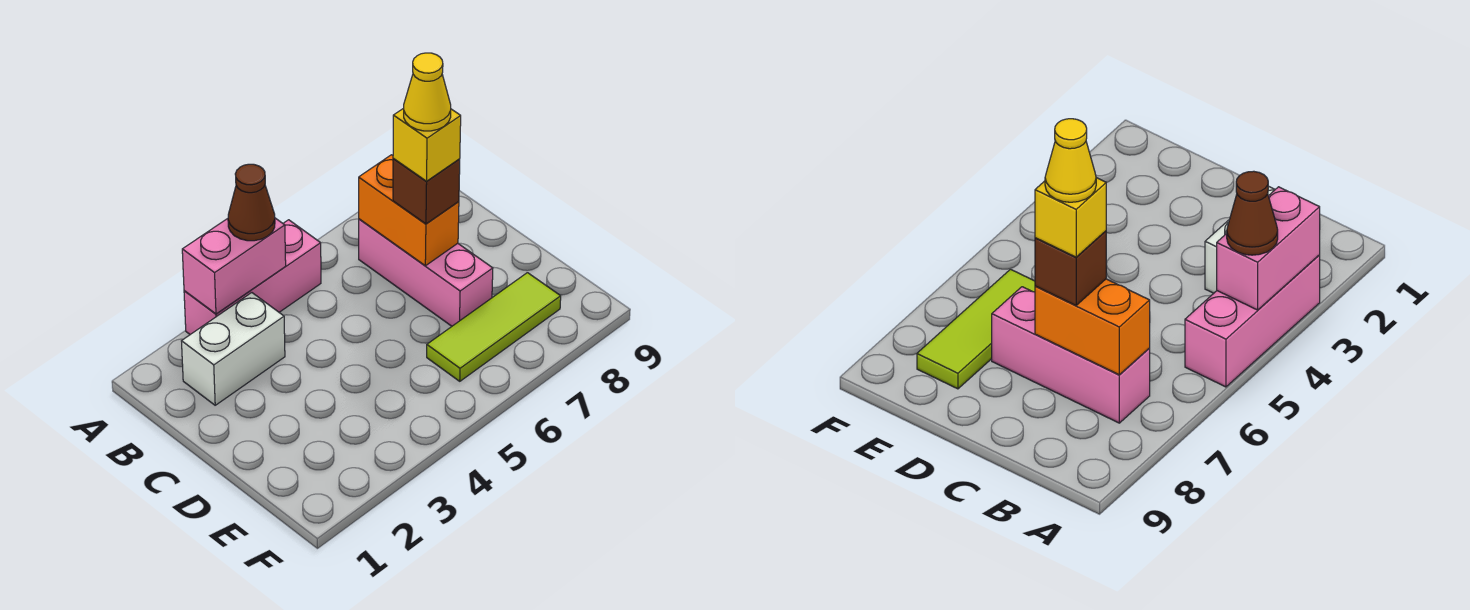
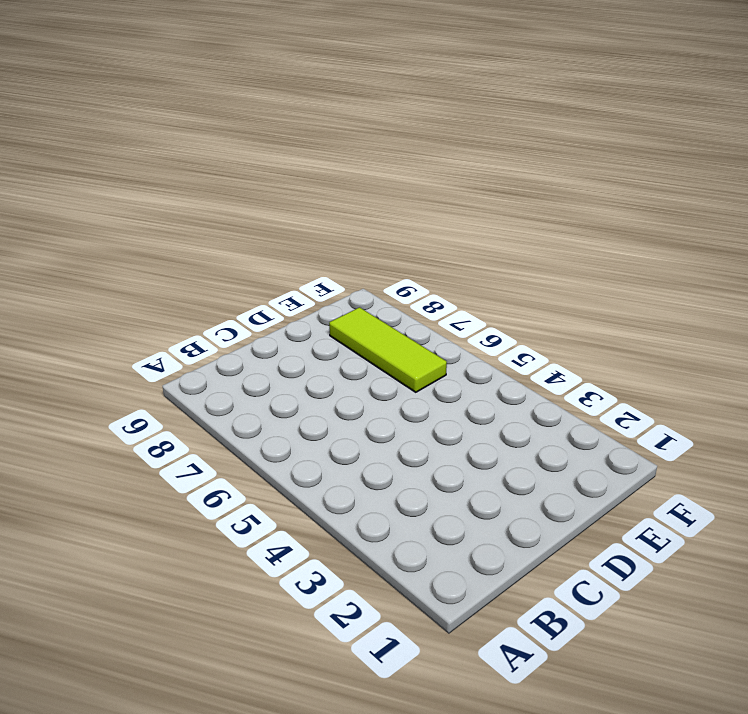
none -> pink 1x3 brick [184,220,321,334]
none -> white 1x2 brick [182,293,285,405]

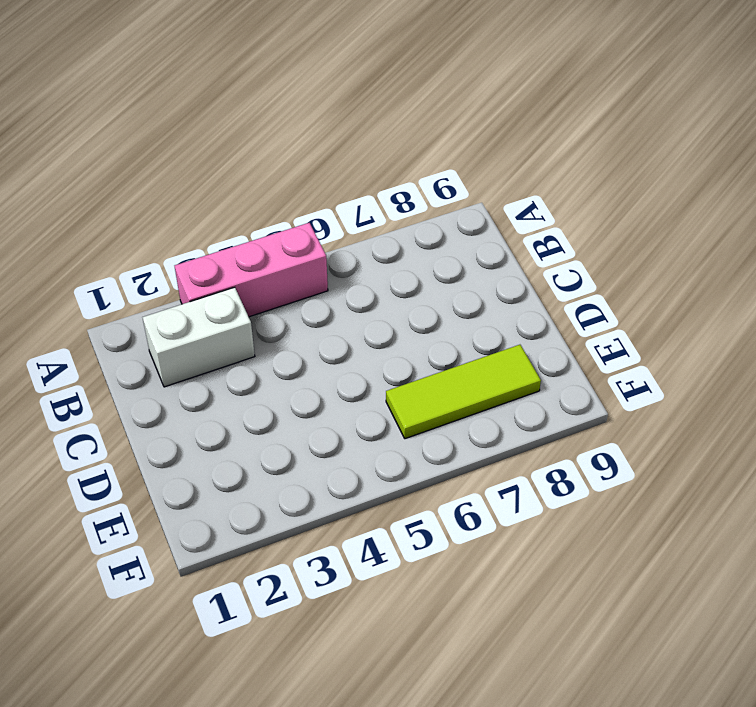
none -> pink 1x3 brick [359,219,493,326]
none -> pink 1x2 brick [182,218,286,314]

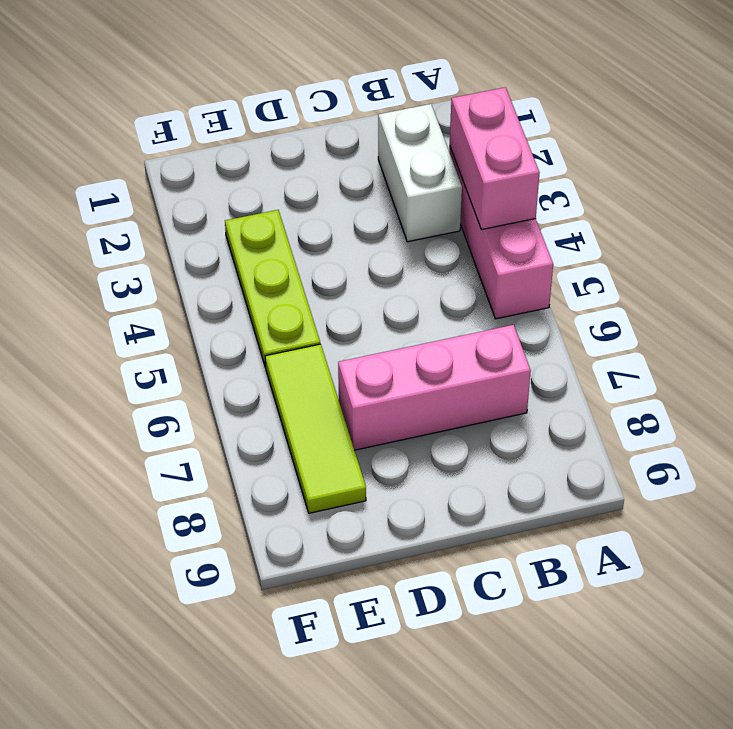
lime 1x3 plate [225,210,320,367] -> none
none -> orange 1x2 brick [359,155,459,266]
none -> brown 1x1 cone [228,164,275,241]

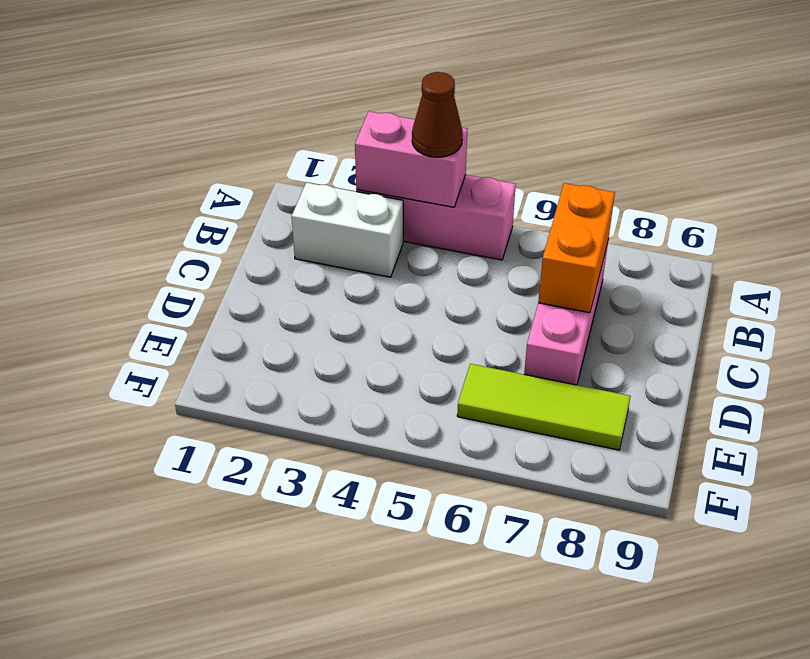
none -> brown 1x1 brick [393,159,460,224]
none -> yellow 1x1 brick [393,108,461,181]

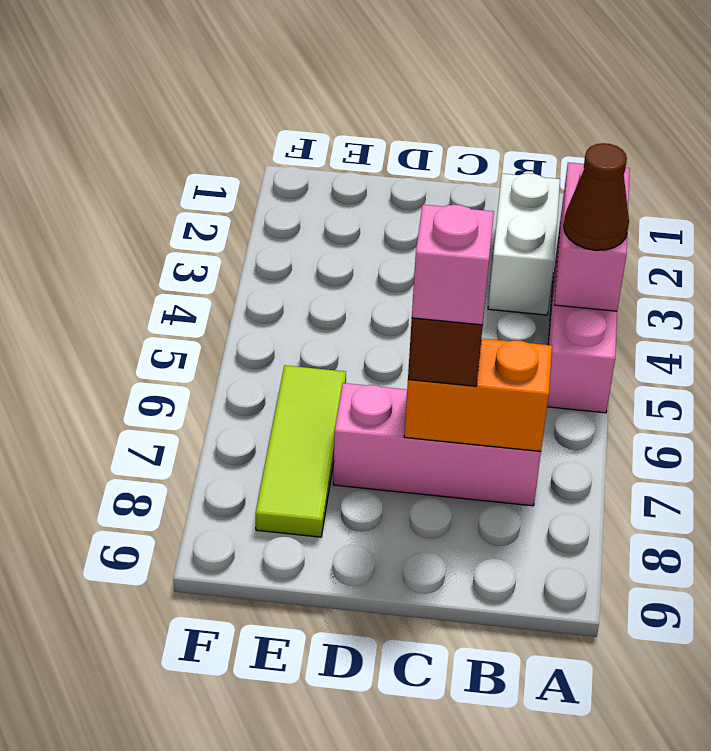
pink 1x1 brick [412,205,494,325] -> yellow 1x1 brick [393,108,461,181]
none -> yellow 1x1 cone [404,53,451,131]

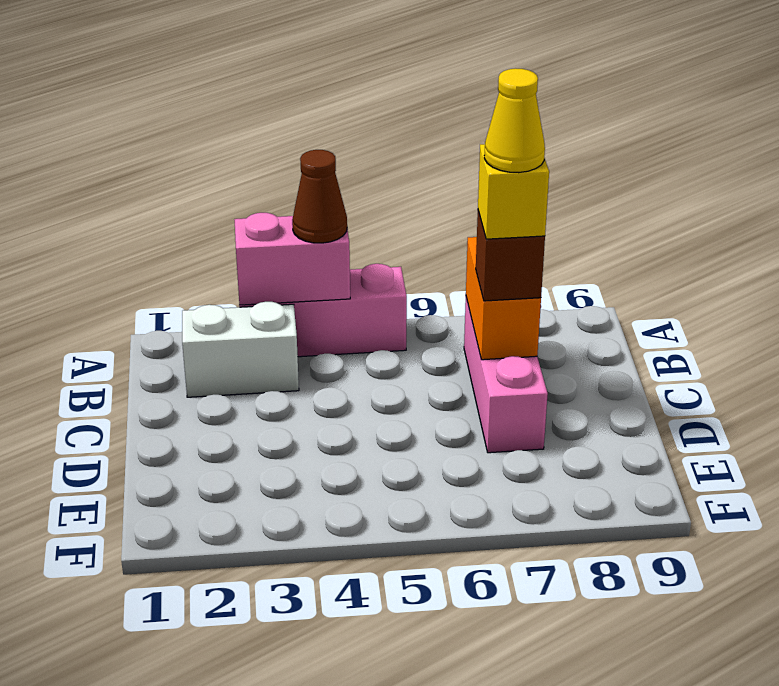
none -> lime 1x3 tile [427,273,561,381]

